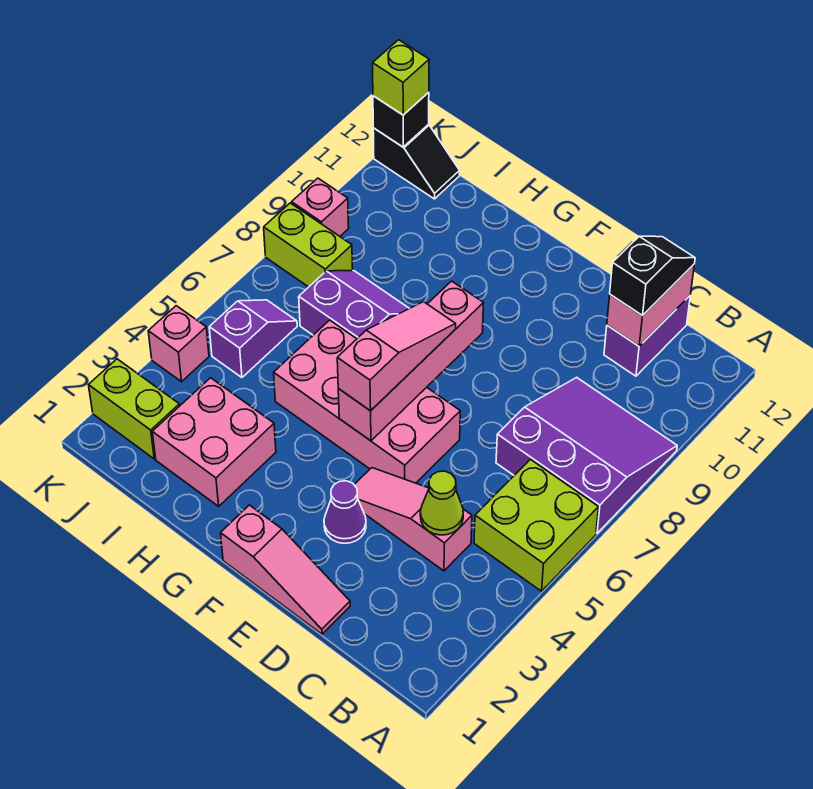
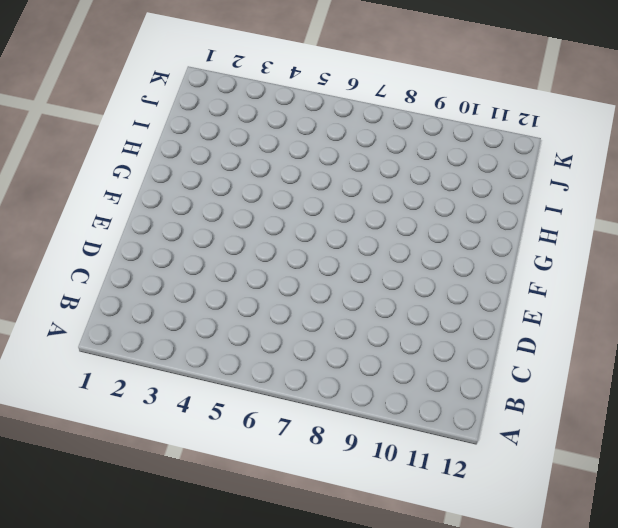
none -> lime 2x2 brick [474,459,599,591]
none -> purple 3x3 slope [496,377,677,533]
none -> pink 1x3 slope [354,468,472,571]

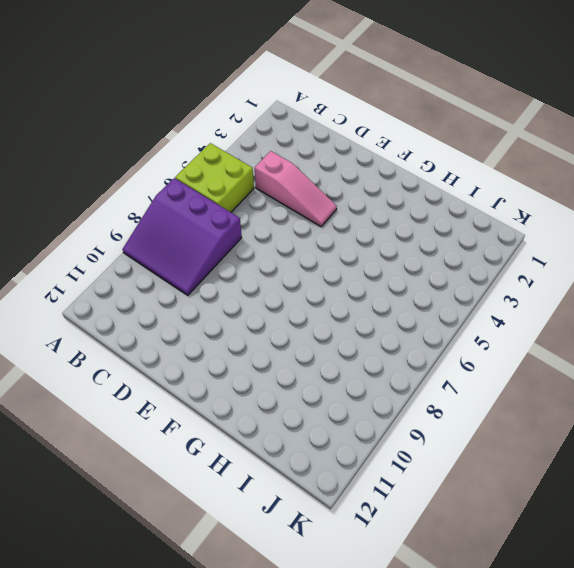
none -> purple 1x2 brick [604,296,690,376]
none -> pink 1x3 slope [221,505,350,634]
none -> purple 1x1 cone [324,481,366,543]

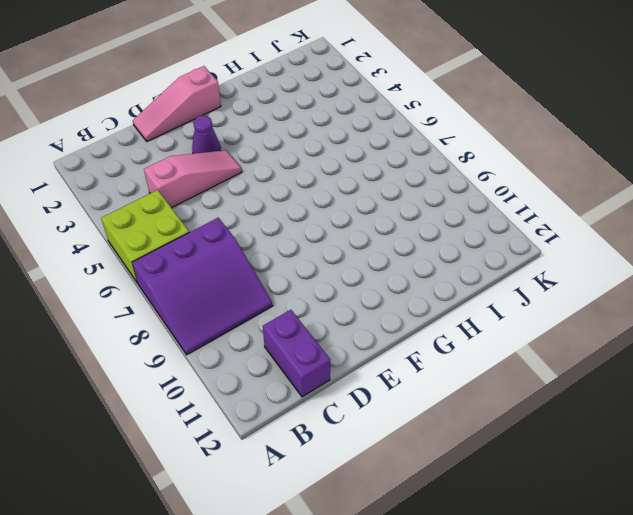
none -> pink 2x4 brick [274,320,460,483]
none -> pink 2x2 brick [152,378,276,506]
none -> purple 2x2 slope [299,271,409,339]

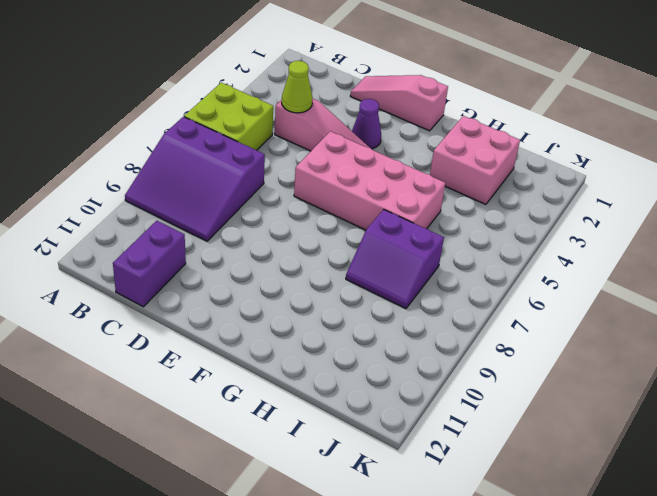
none -> lime 1x2 brick [89,359,180,459]
none -> purple 1x2 slope [209,300,297,377]
none -> lime 1x2 brick [264,203,353,287]

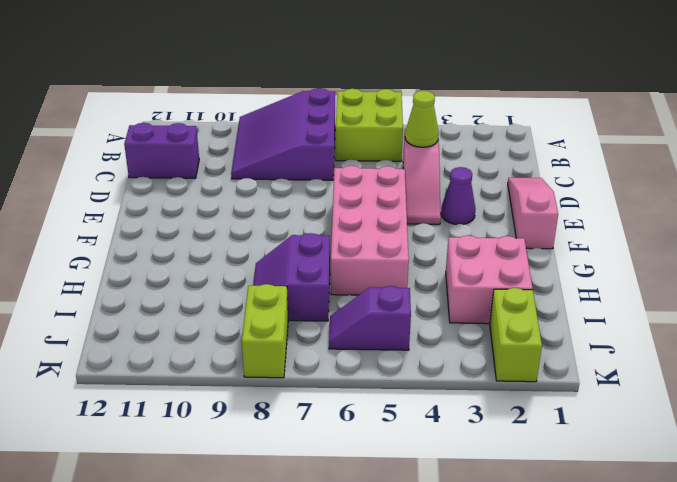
none -> black 1x2 slope [373,124,460,199]
none -> pink 1x1 brick [148,306,209,382]
none -> pink 1x1 brick [292,178,349,236]

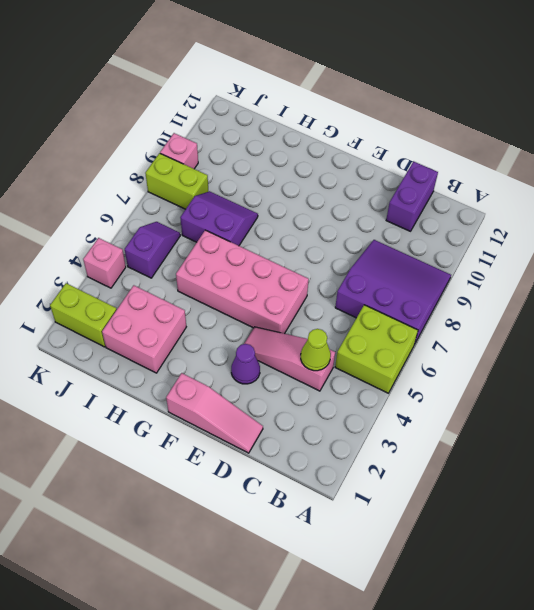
none -> black 1x2 slope [373,124,460,199]
none -> pink 1x2 brick [607,265,694,346]
none -> pink 1x4 brick [338,281,484,441]

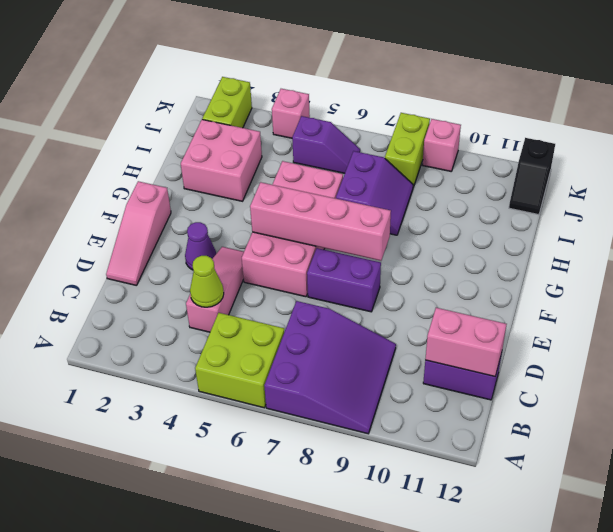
purple 1x2 brick [307,248,381,312] -> none
none -> black 1x1 brick [373,92,429,147]
none -> black 1x2 slope [610,236,695,316]
none -> pink 1x3 slope [337,302,456,411]

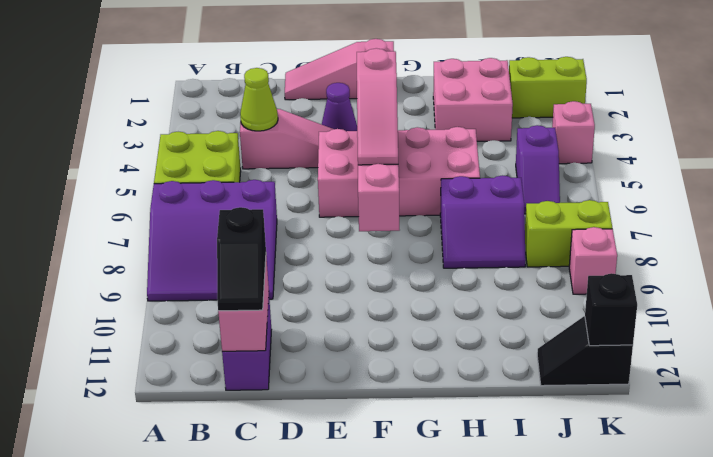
none -> lime 1x1 brick [373,40,429,115]

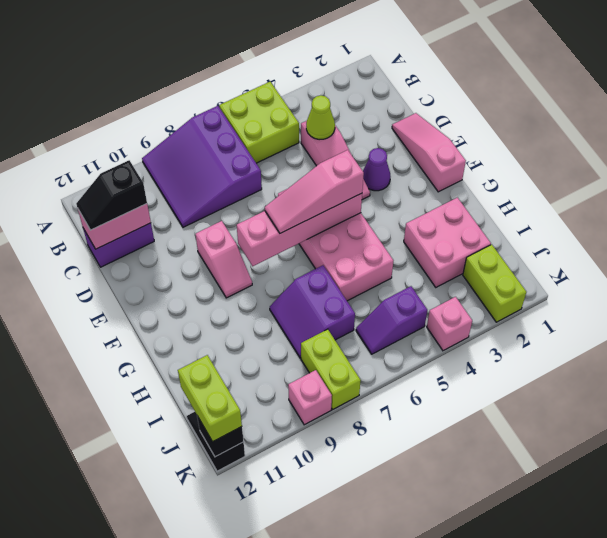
pink 1x2 slope [196,221,252,298] -> none
lime 1x2 brick [178,355,242,442] -> lime 1x1 brick [373,40,429,115]

